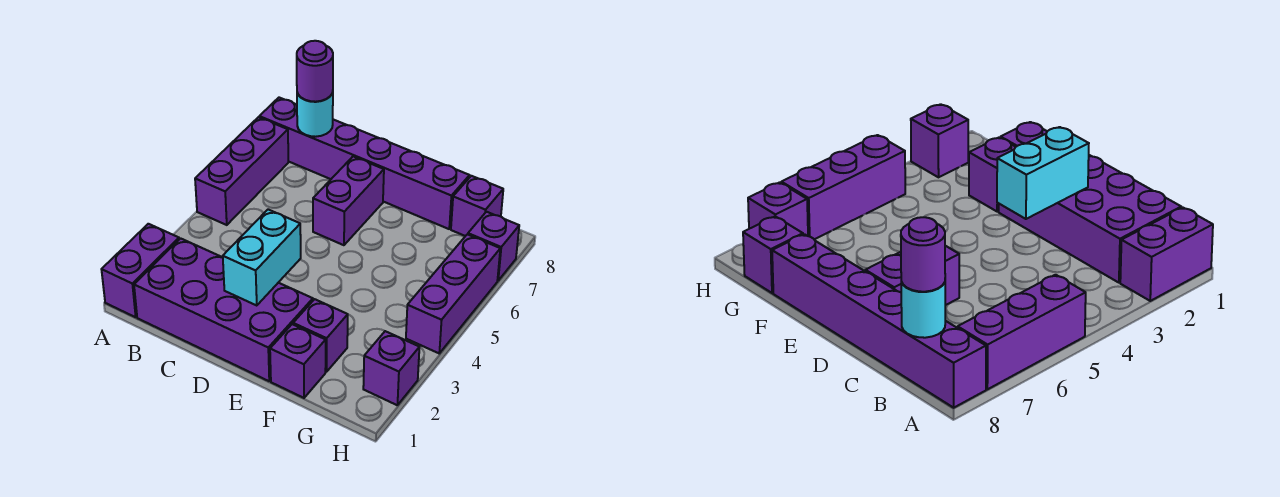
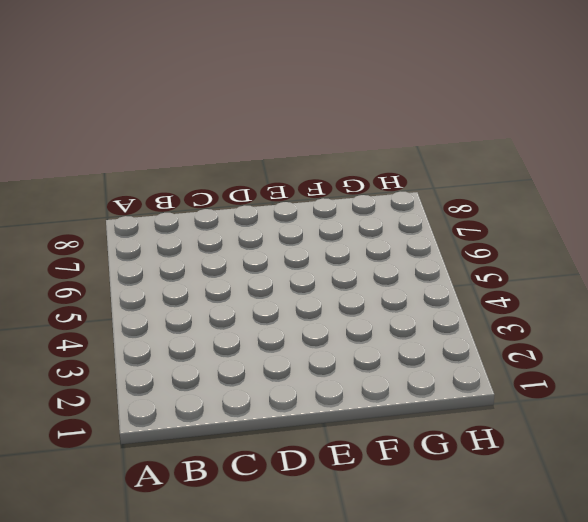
none -> purple 1x2 brick [101,224,179,317]
none -> purple 1x3 brick [195,117,288,225]
none -> purple 1x6 brick [259,98,470,229]

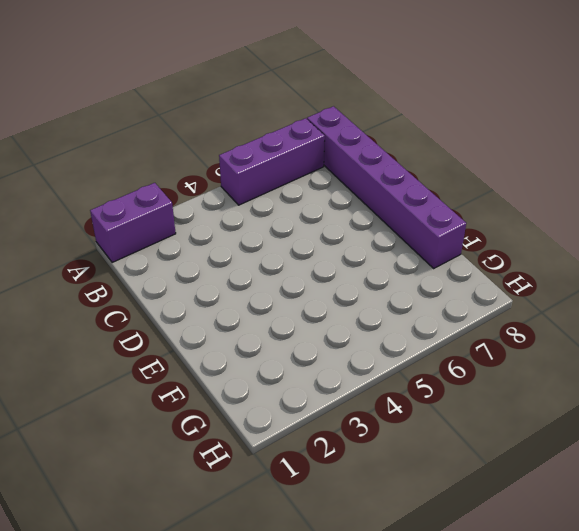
none -> purple 2x4 brick [134,238,313,381]
none -> purple 1x2 brick [313,156,384,245]
none -> purple 1x1 brick [270,324,326,398]

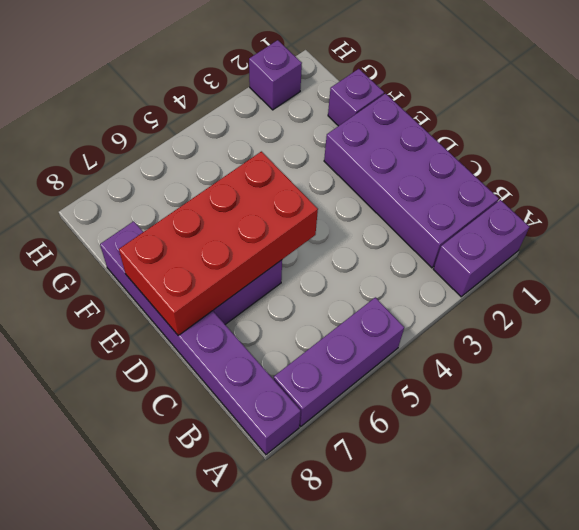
red 2x4 brick [119,151,318,336] -> none
none -> purple 1x1 brick [293,299,348,372]
none -> purple 1x1 brick [451,176,503,236]
none -> purple 1x3 brick [406,234,500,353]

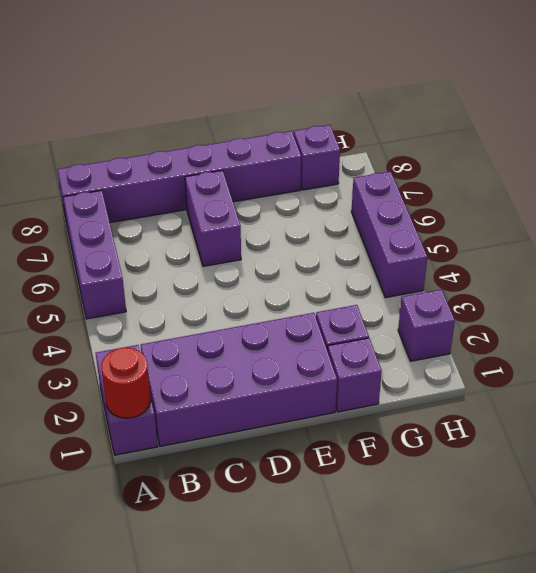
red 1x1 round brick [101,348,151,418] -> none
none -> purple 1x1 brick [468,212,519,281]
none -> cyan 1x1 round brick [297,92,333,137]
none -> cyan 1x2 brick [223,210,301,306]

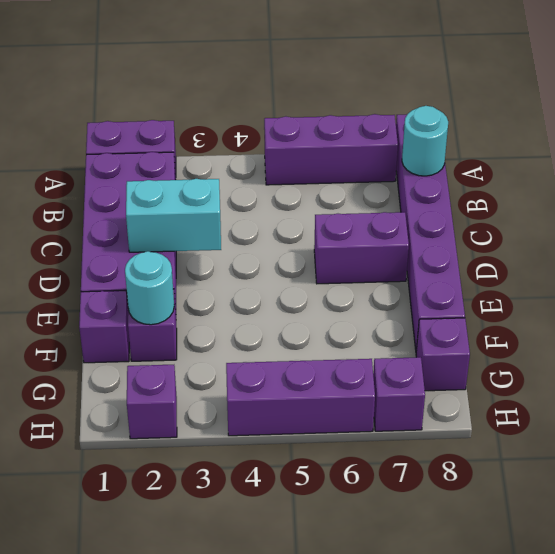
cyan 1x1 round brick [125,251,174,325] -> none
none -> purple 1x1 round brick [297,41,333,102]

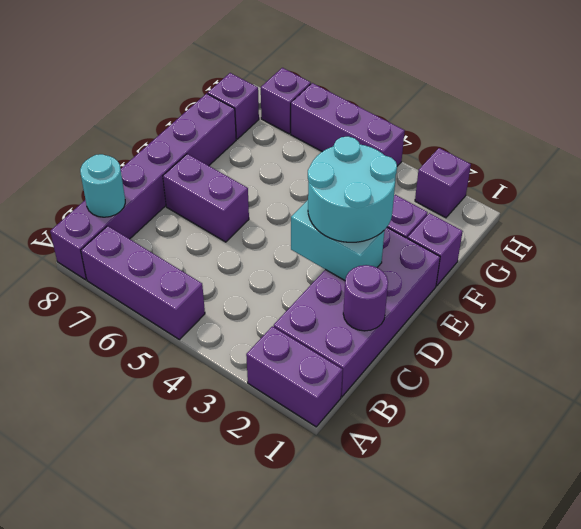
purple 1x1 round brick [343,265,388,331] -> purple 1x1 round brick moved to [297,41,333,102]
cyan 2x2 round brick [308,137,397,242] -> none

